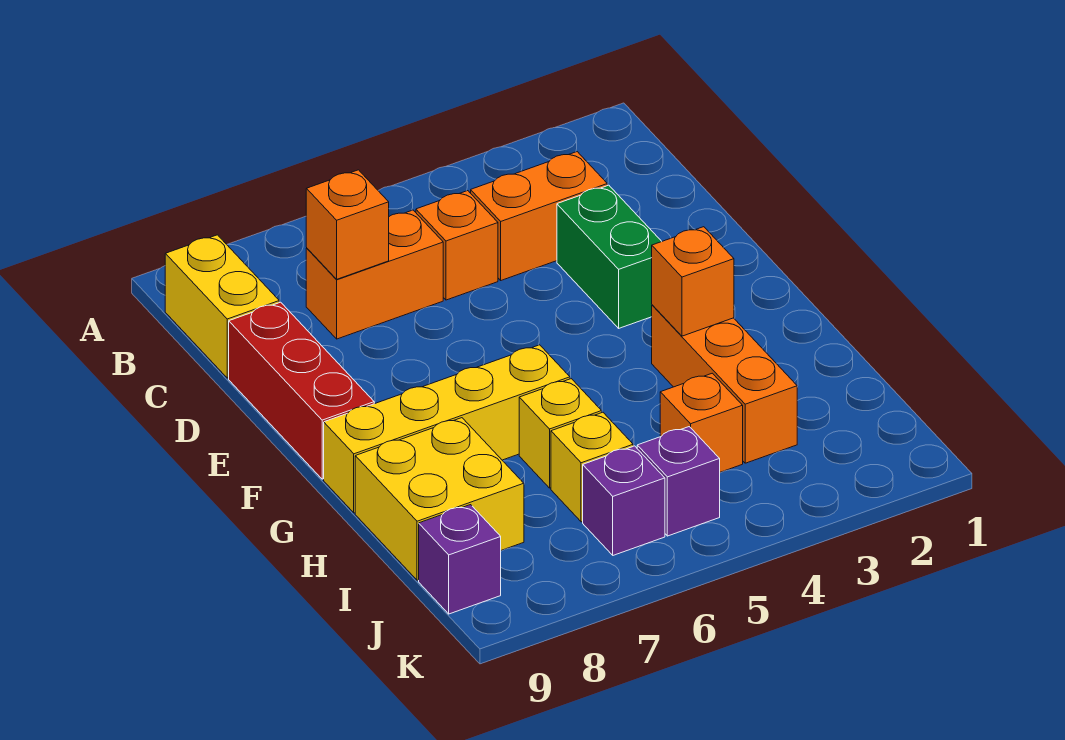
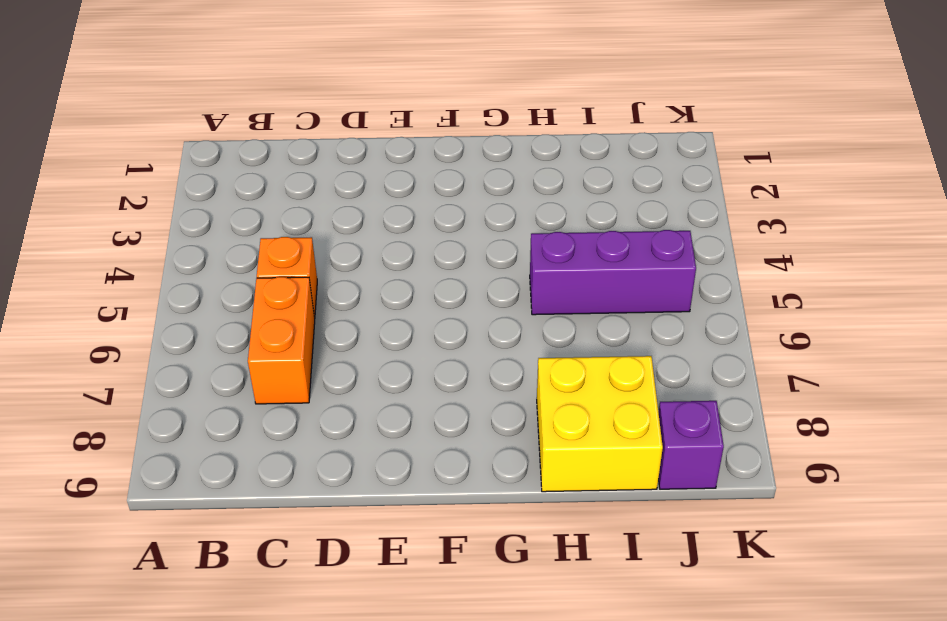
purple 1x3 brick [530,230,696,315] -> purple 1x1 brick [637,427,720,536]
none -> yellow 1x2 brick [165,235,279,378]
none -> orange 1x2 brick [471,152,607,280]
none -> green 1x2 brick [557,185,662,328]

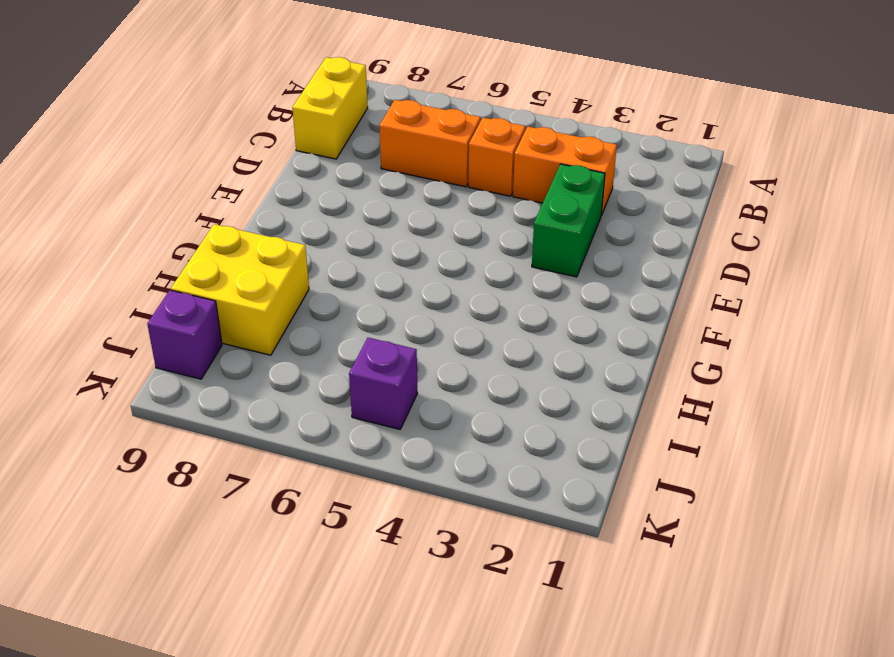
none -> red 1x3 brick [229,302,374,479]
none -> orange 1x3 brick [652,305,797,463]
none -> yellow 1x4 brick [324,345,570,513]

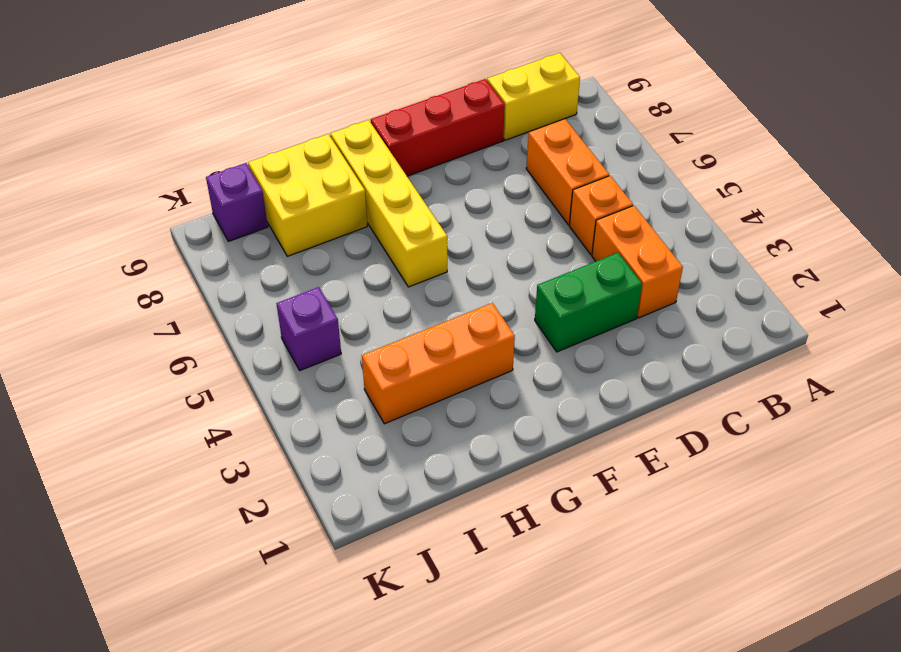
none -> yellow 1x1 brick [519,379,602,488]
none -> orange 1x1 brick [660,373,743,472]
none -> yellow 1x1 brick [551,412,633,522]

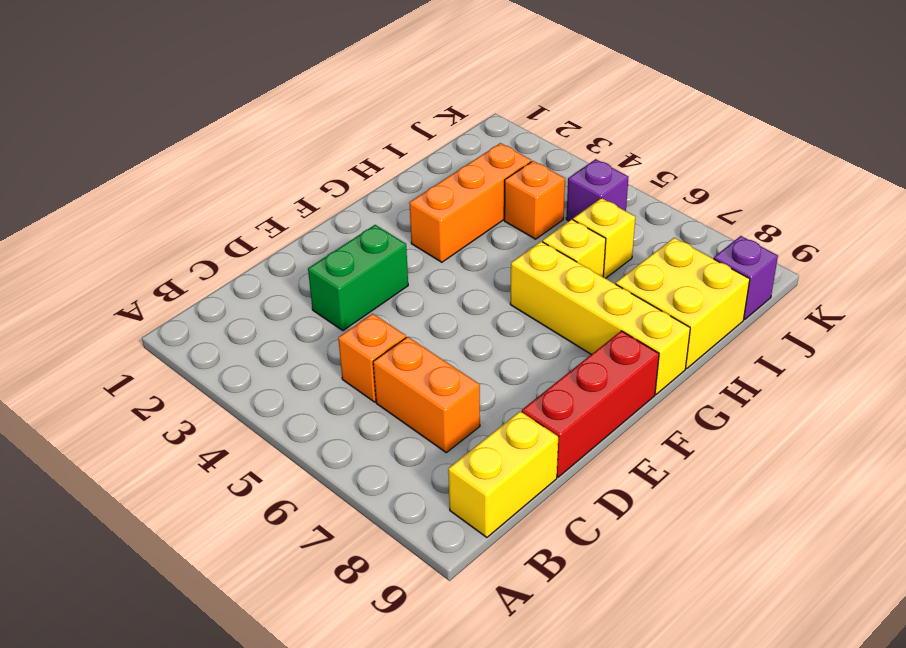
none -> orange 1x2 brick [471,152,607,280]
none -> purple 1x1 brick [583,446,665,555]
none -> orange 1x1 brick [306,170,389,279]

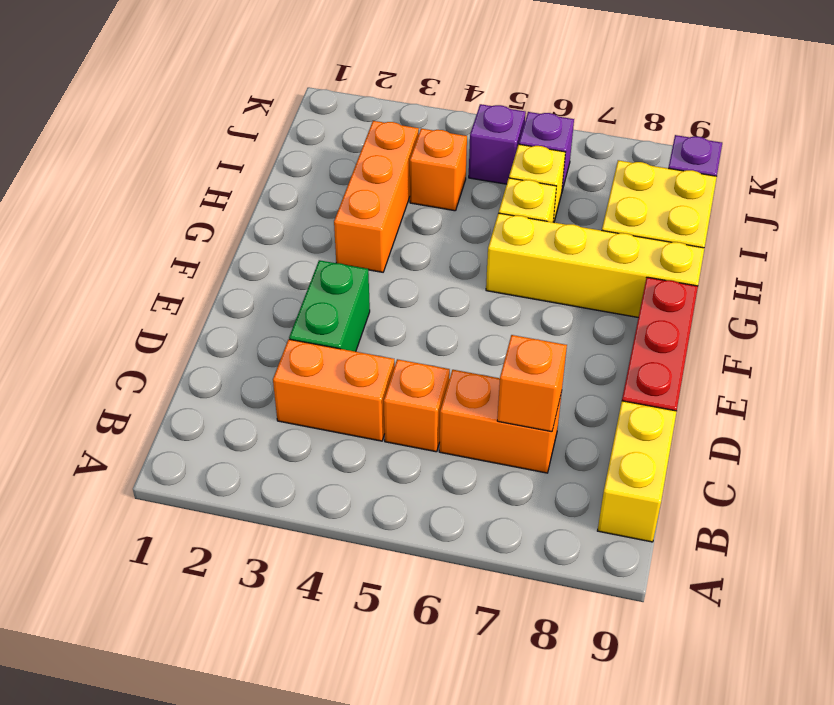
none -> orange 1x1 brick [652,227,734,336]

